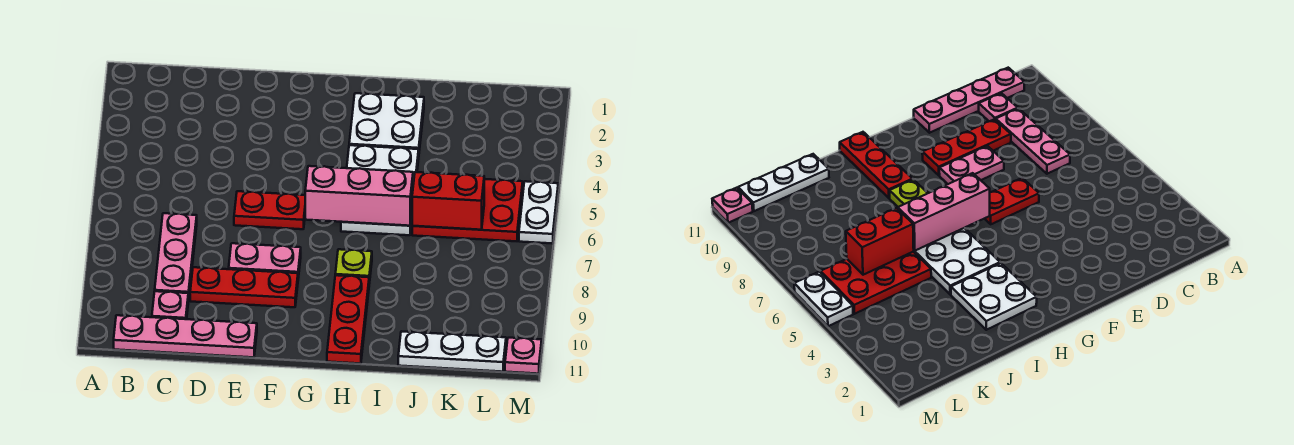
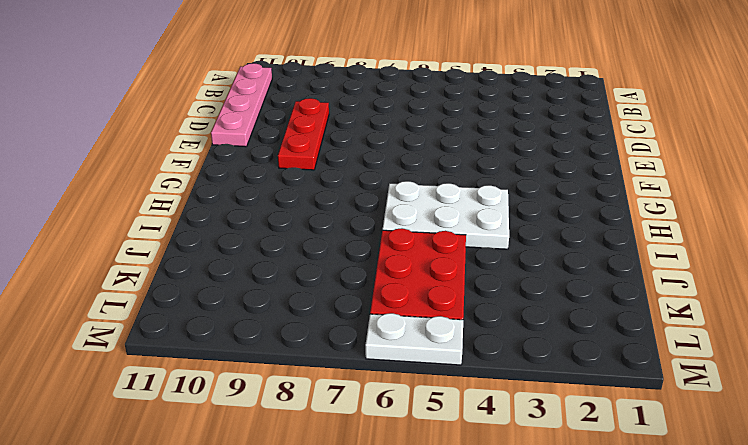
none -> pink 1x3 plate [155,213,197,301]
none -> pink 1x1 plate [152,291,188,319]
none -> red 1x2 plate [234,191,305,229]

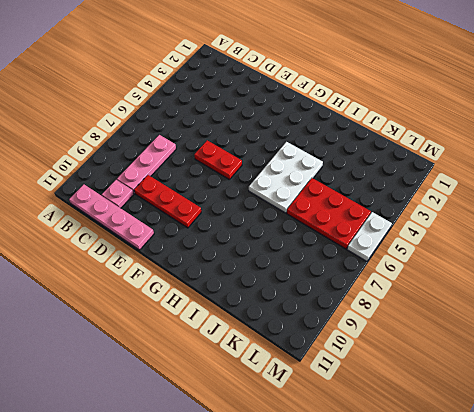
none -> pink 1x2 plate [229,243,301,278]
none -> white 2x2 plate [349,93,424,150]
none -> lime 1x1 plate [335,249,372,283]

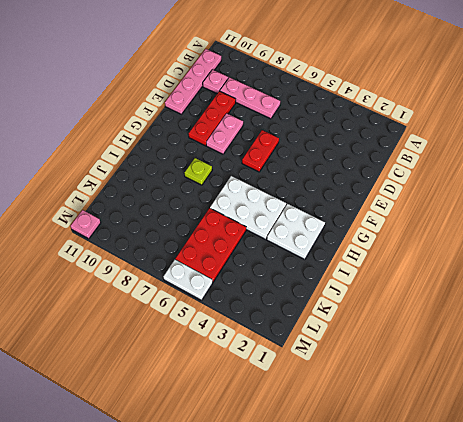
none -> red 1x3 plate [327,275,369,364]
none -> white 1x3 plate [398,331,506,372]
none -> pink 1x3 brick [305,166,413,226]

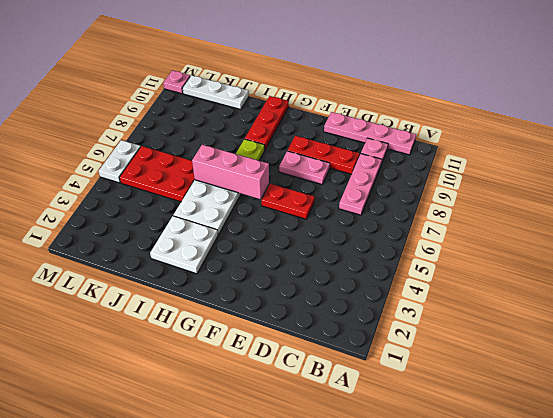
none -> red 1x2 brick [412,172,484,230]

